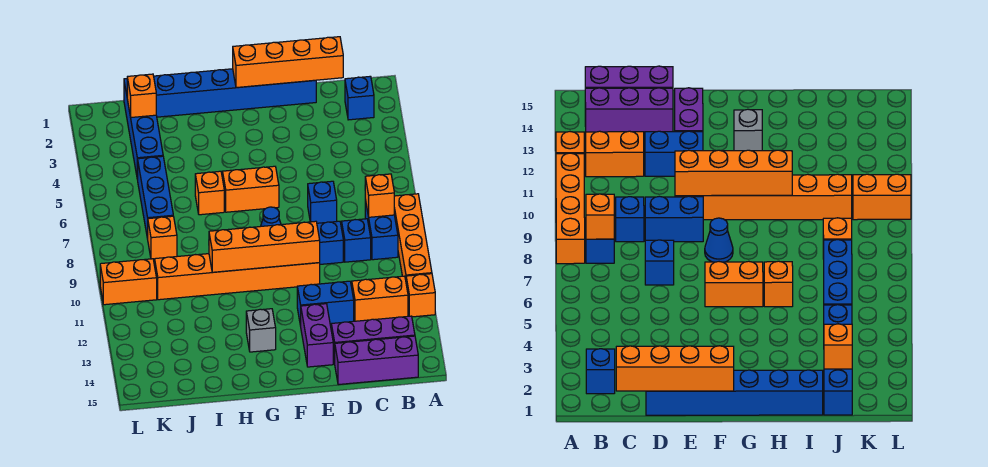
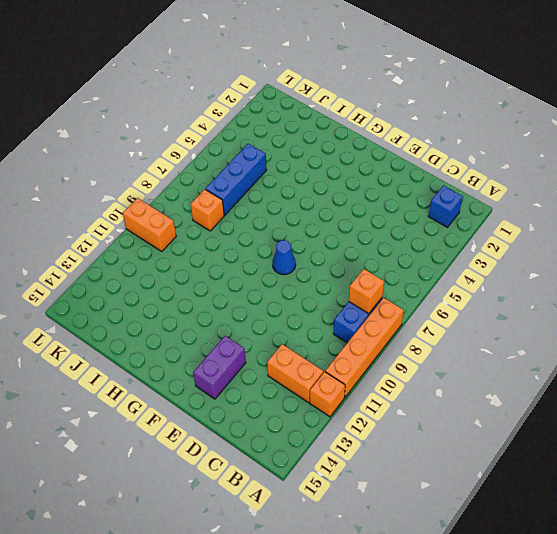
none -> purple 1x3 brick [331,316,415,363]
none -> purple 1x3 brick [335,336,418,385]
none -> blue 1x1 brick [342,219,371,262]

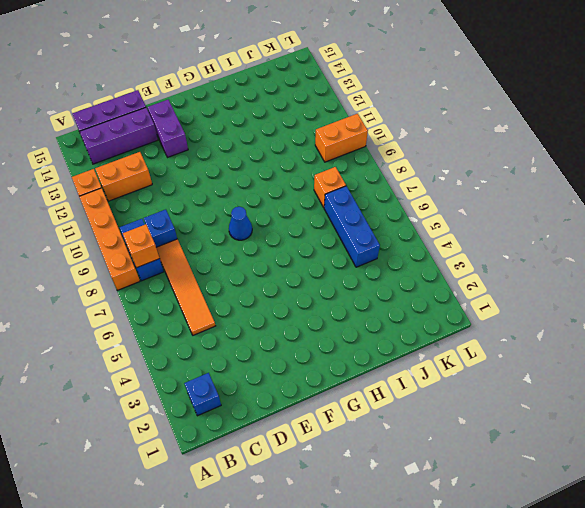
orange 1x4 tile [156,239,215,335] -> none
none -> blue 1x6 brick [154,69,316,117]
none -> blue 1x1 brick [308,181,337,223]
none -> blue 1x2 brick [317,221,343,264]

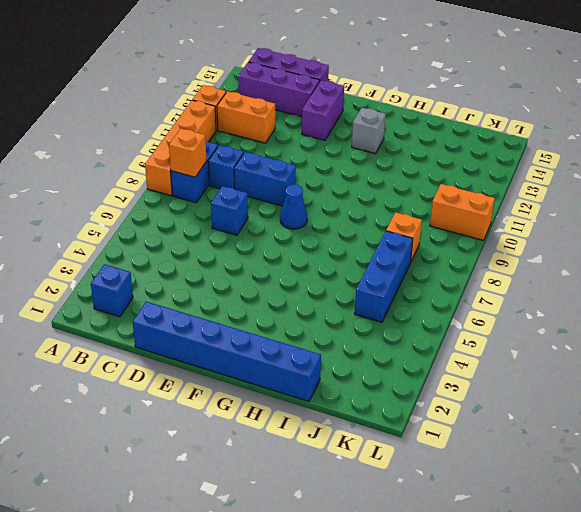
none -> blue 1x2 brick [297,281,354,326]
none -> orange 1x6 brick [155,254,320,300]
none -> orange 1x2 brick [223,166,279,212]

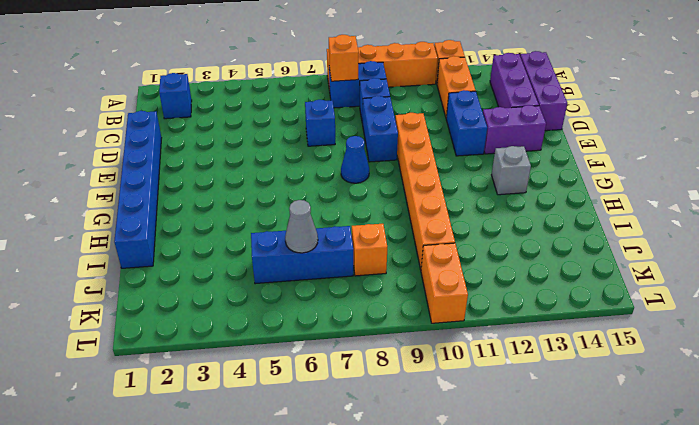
grey 1x1 cone [285,200,318,253] -> none
none -> orange 1x2 brick [223,166,279,212]
none -> orange 1x1 brick [195,171,224,215]
none -> blue 1x4 brick [124,79,163,180]

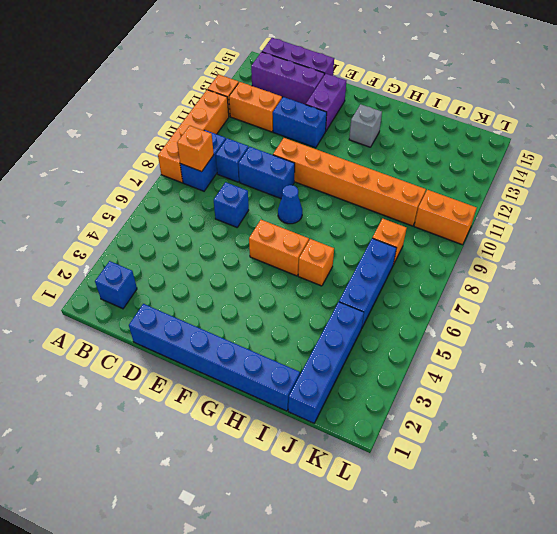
none -> orange 1x4 brick [233,37,343,88]
none -> orange 1x4 brick [209,221,320,272]
none -> orange 1x1 brick [127,74,156,118]

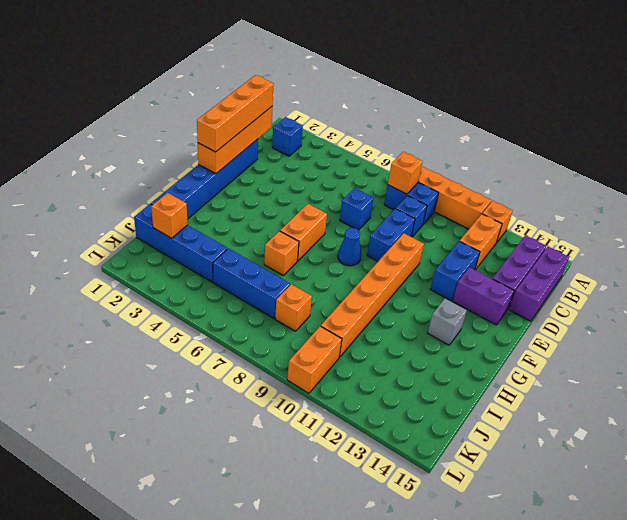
orange 1x4 brick [197,75,274,152] -> orange 1x4 brick moved to [209,221,320,272]

